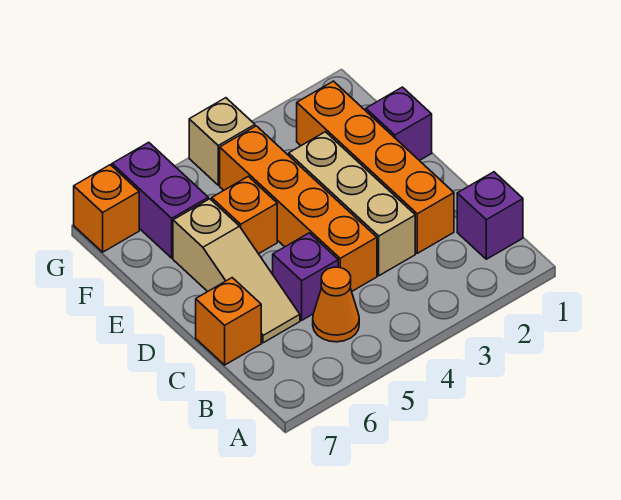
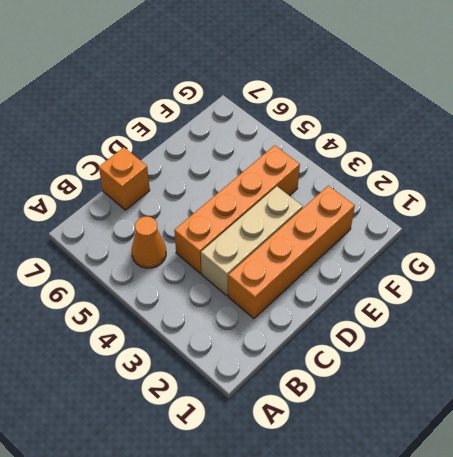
none -> purple 1x1 brick [457,172,523,259]
none -> purple 1x1 brick [273,233,338,320]
none -> tan 1x3 slope [173,199,300,343]

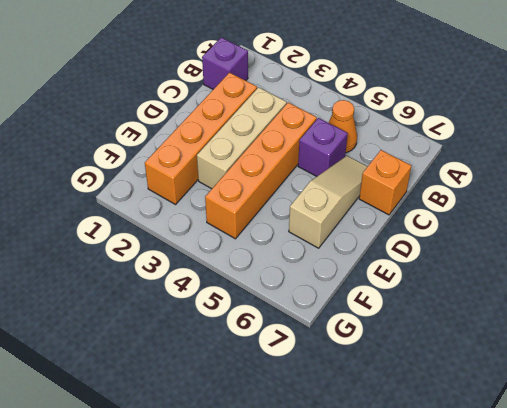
none -> purple 1x1 brick [366,87,432,161]
none -> orange 1x1 brick [212,176,277,254]
none -> purple 1x2 brick [112,142,208,258]

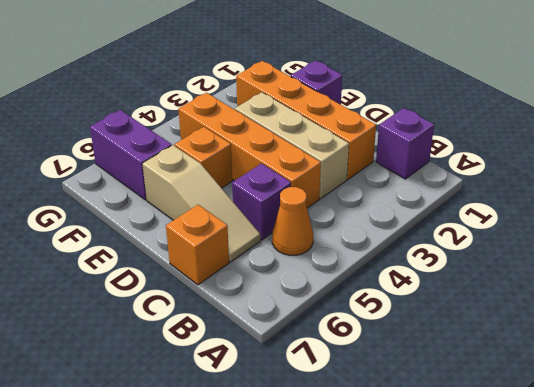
none -> tan 1x1 brick [189,98,255,185]
none -> orange 1x1 brick [74,165,139,252]

